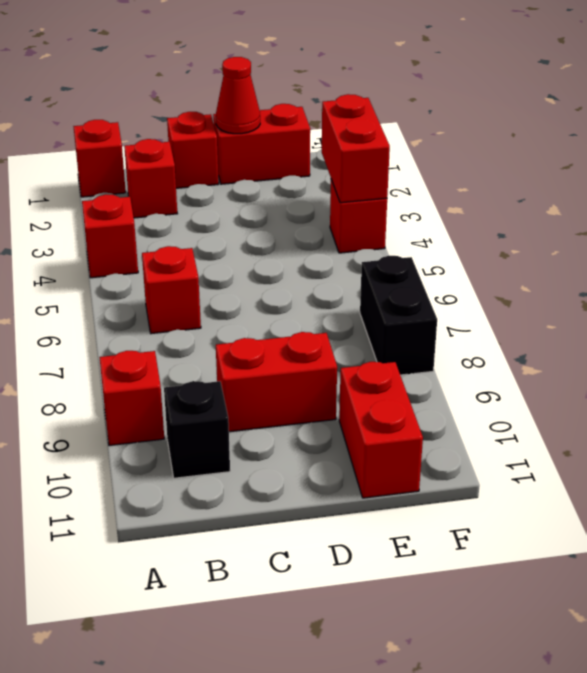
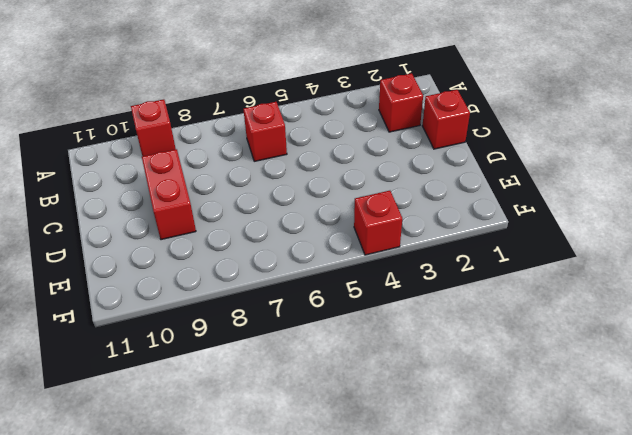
none -> red 1x1 brick [73,120,126,197]
none -> red 1x1 brick [82,195,138,278]
none -> black 1x1 brick [164,381,230,478]

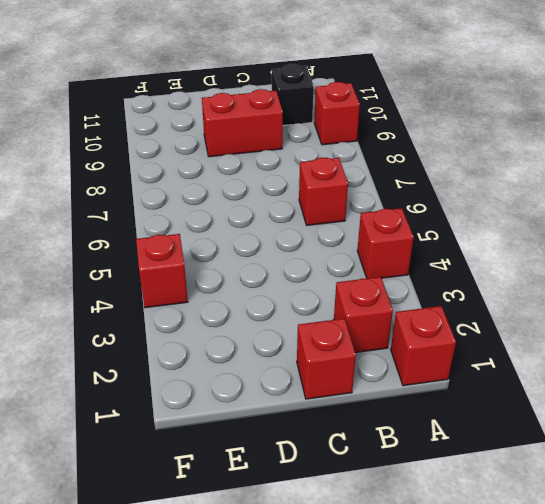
none -> red 1x2 brick [213,104,310,184]
none -> red 1x2 brick [339,362,423,498]
none -> black 1x2 brick [360,256,437,375]

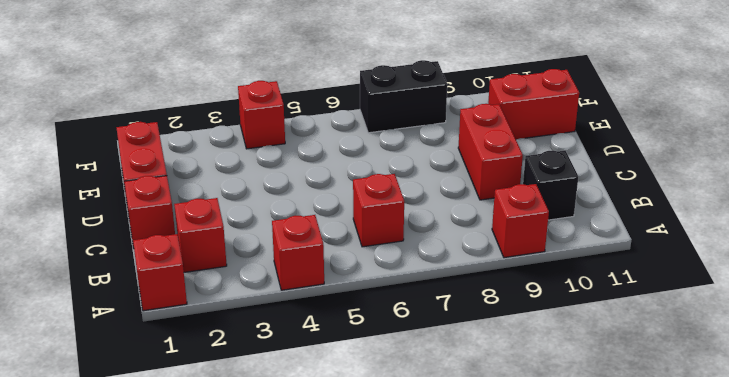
none -> red 1x1 cone [216,57,260,134]
none -> red 1x2 brick [322,94,390,203]

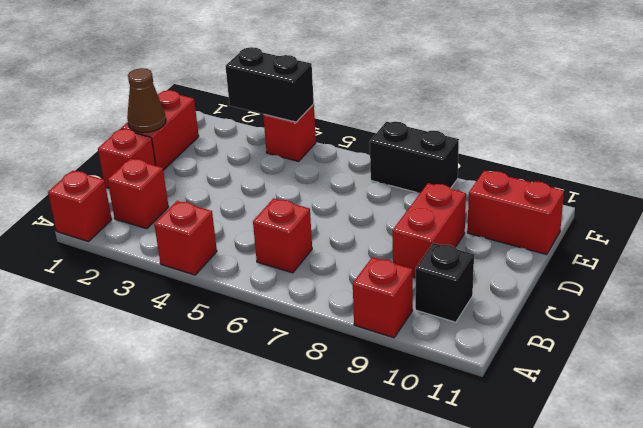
brown 1x1 cone [127,68,166,133] -> red 1x1 cone [216,57,260,134]
black 1x2 brick [226,47,314,122] -> red 1x2 brick [322,94,390,203]

